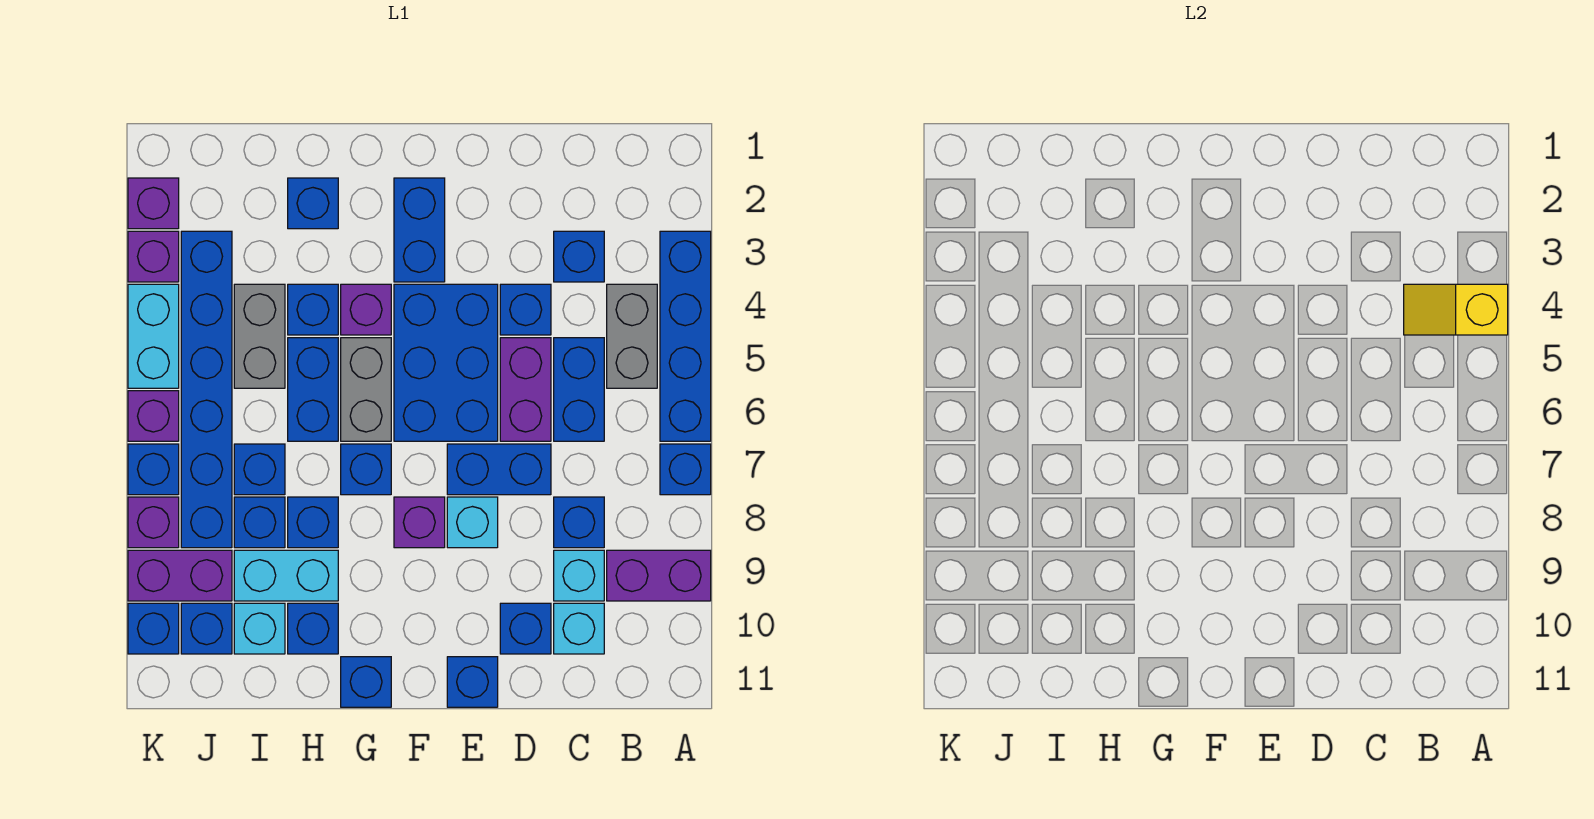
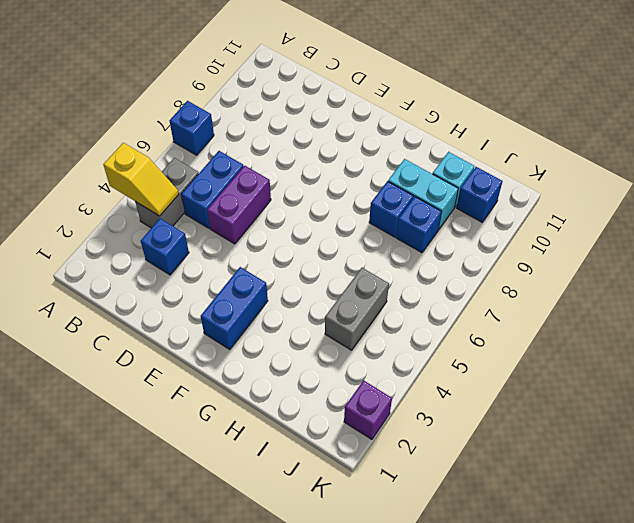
none -> blue 1x4 brick [660,231,711,441]
none -> purple 1x2 brick [607,550,711,601]
none -> blue 1x1 brick [554,497,604,548]
none -> cyan 1x1 brick [554,550,604,601]

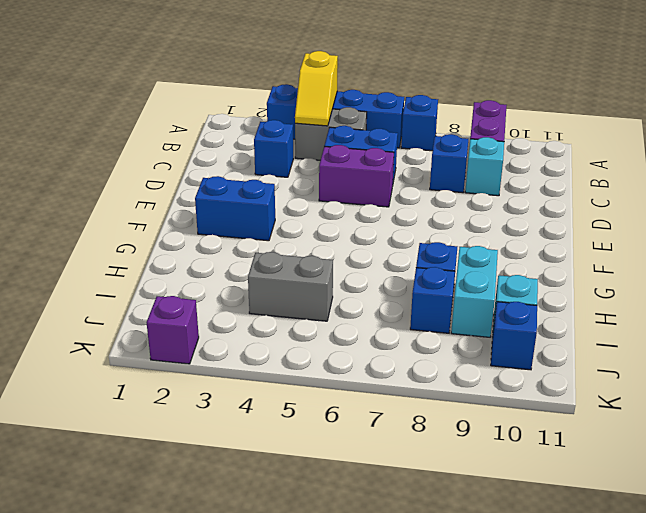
none -> cyan 1x1 brick [554,603,604,654]
none -> blue 1x1 brick [500,284,551,335]
none -> blue 1x2 brick [447,444,551,495]
none -> blue 1x1 brick [500,603,551,654]

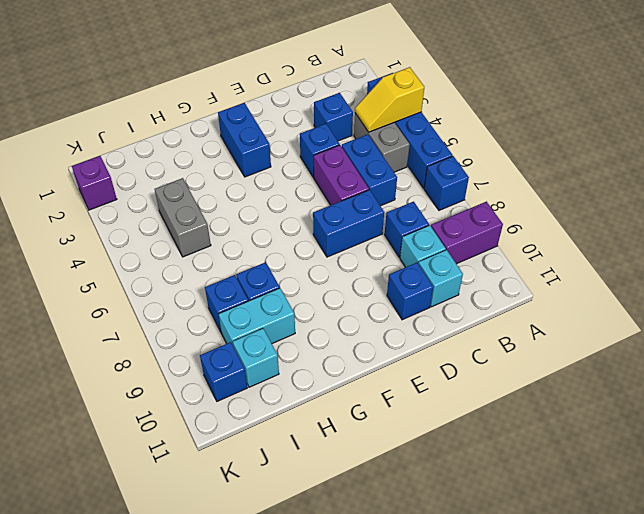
none -> blue 2x3 brick [394,284,498,441]
none -> cyan 1x1 brick [447,497,498,548]
none -> blue 1x1 brick [447,657,498,707]
none -> purple 1x1 brick [394,497,445,548]

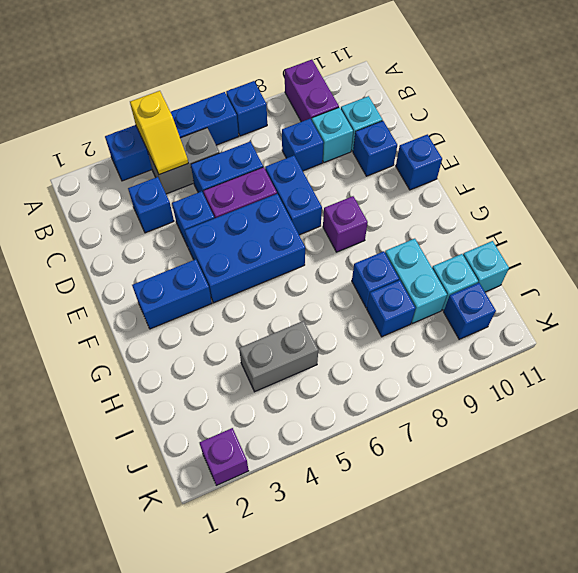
cyan 1x1 brick [463,241,509,292] -> cyan 1x1 brick moved to [447,497,498,548]
none -> purple 1x1 brick [341,284,391,335]
none -> grey 1x2 brick [341,338,391,441]
none -> blue 1x1 brick [341,444,391,495]
none -> blue 1x1 brick [341,657,391,707]

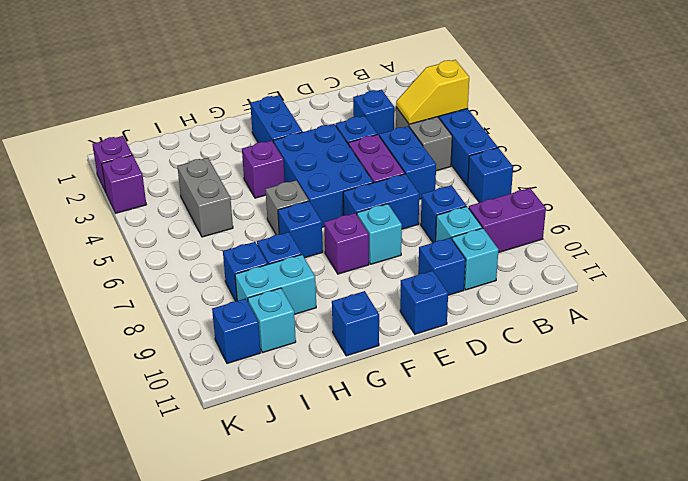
grey 1x1 brick [266,180,309,235] -> grey 1x2 brick [341,338,391,441]
none -> blue 1x1 brick [288,178,338,229]
none -> blue 1x1 brick [288,284,338,335]
none -> blue 1x2 brick [288,338,338,441]
none -> blue 1x1 brick [288,603,338,654]

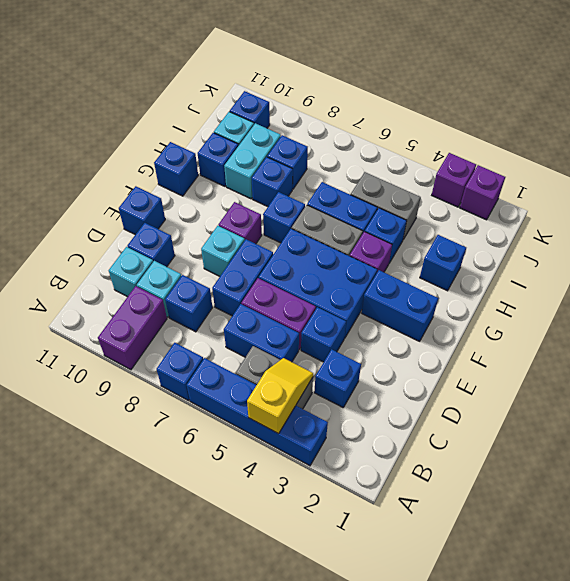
none -> blue 1x1 brick [234,444,285,495]
none -> blue 1x6 brick [181,231,232,548]
none -> purple 1x2 brick [128,550,232,601]
none -> cyan 1x2 brick [128,284,179,388]

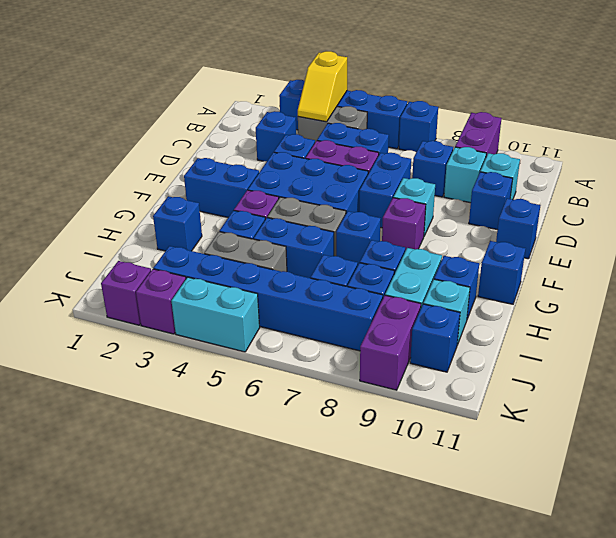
none -> purple 1x1 brick [128,391,179,441]
none -> blue 1x1 brick [128,444,179,495]
none -> purple 1x1 brick [128,497,179,548]
none -> blue 1x1 brick [128,603,179,654]

